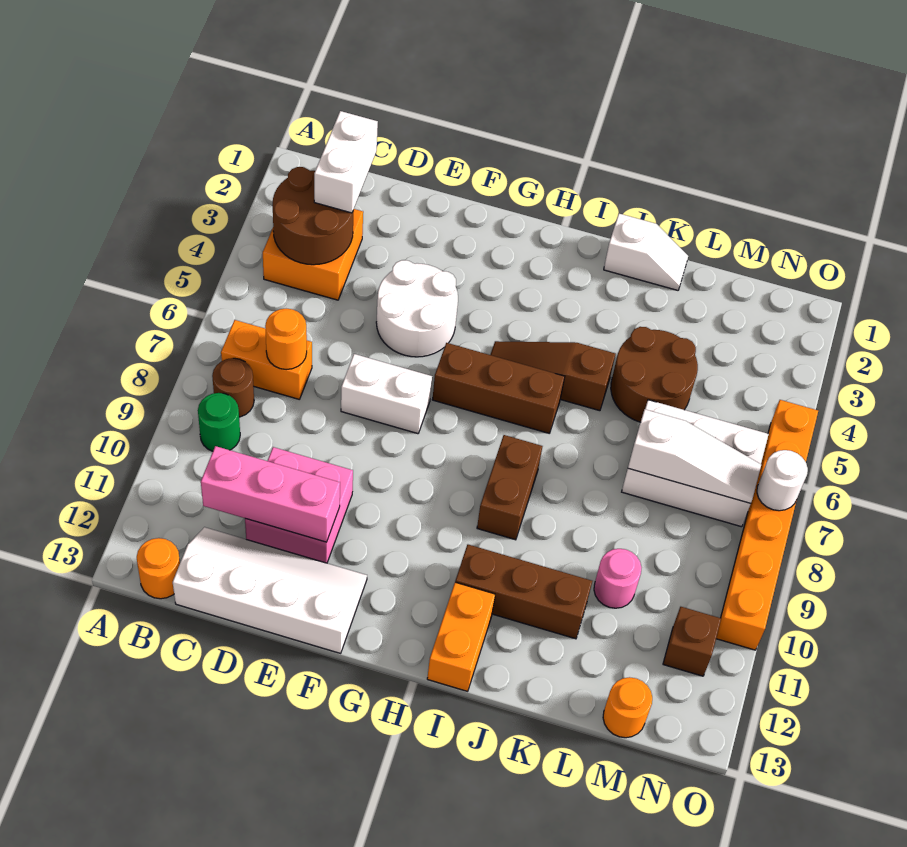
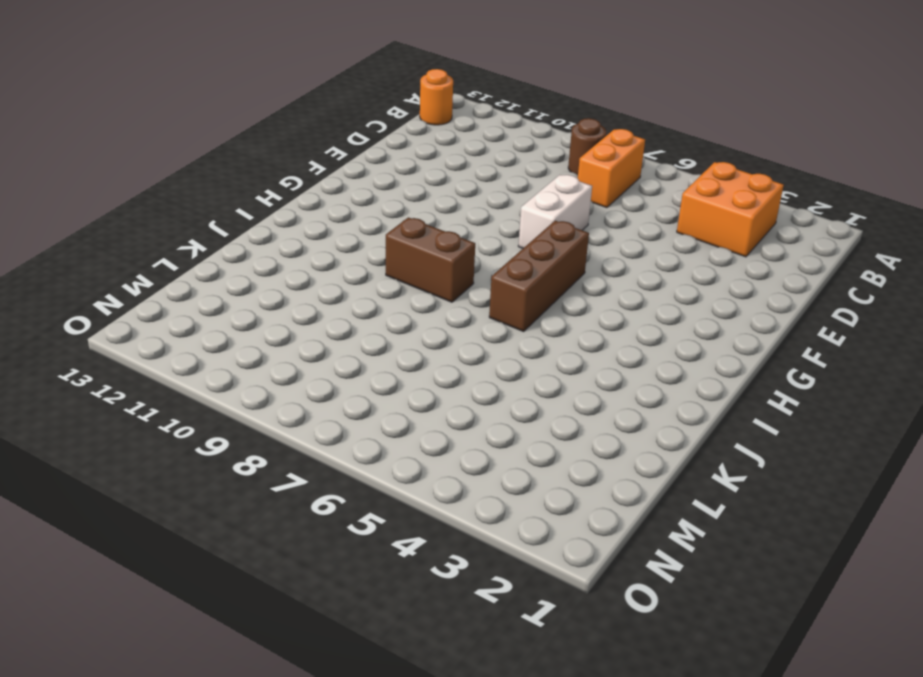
none -> green 1x1 round brick [198,393,240,451]
none -> white 2x4 slope [173,527,367,653]
none -> pink 2x2 brick [245,447,353,563]

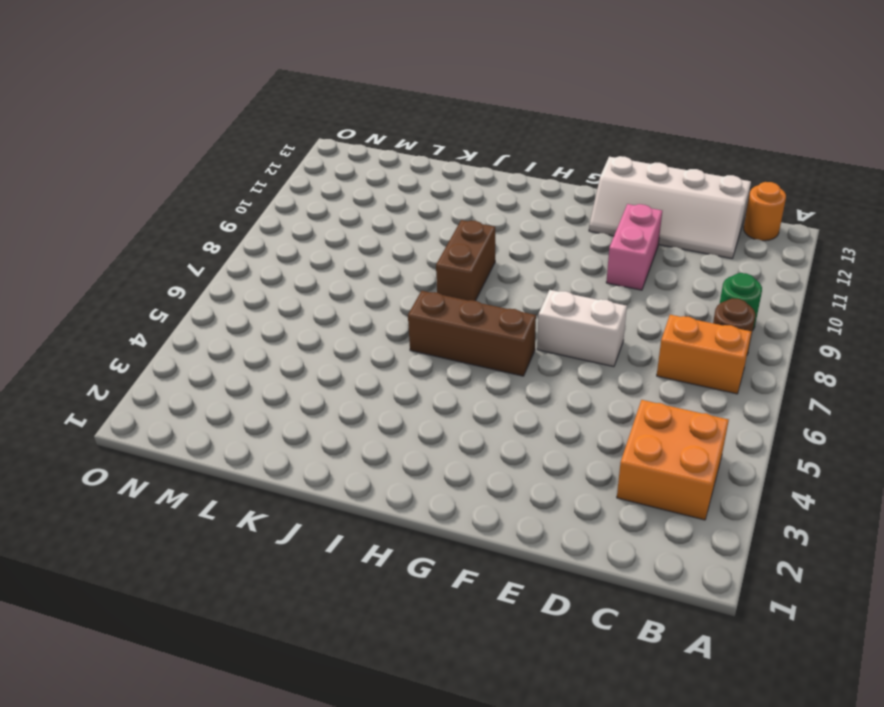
pink 1x2 brick [606,204,662,290] -> pink 2x2 brick [245,447,353,563]
none -> white 2x2 round brick [376,260,458,357]
none -> brown 1x3 slope [490,341,615,411]
none -> brown 1x3 brick [455,545,592,639]

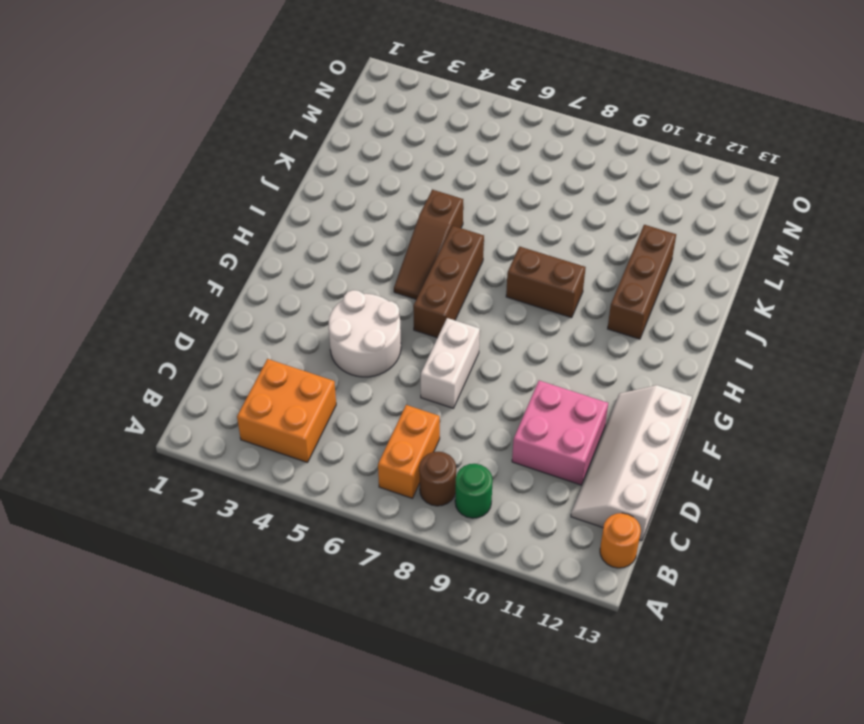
none -> orange 1x2 brick [427,582,495,691]
none -> white 1x2 slope [604,214,688,290]
none -> brown 2x2 round brick [611,327,698,422]

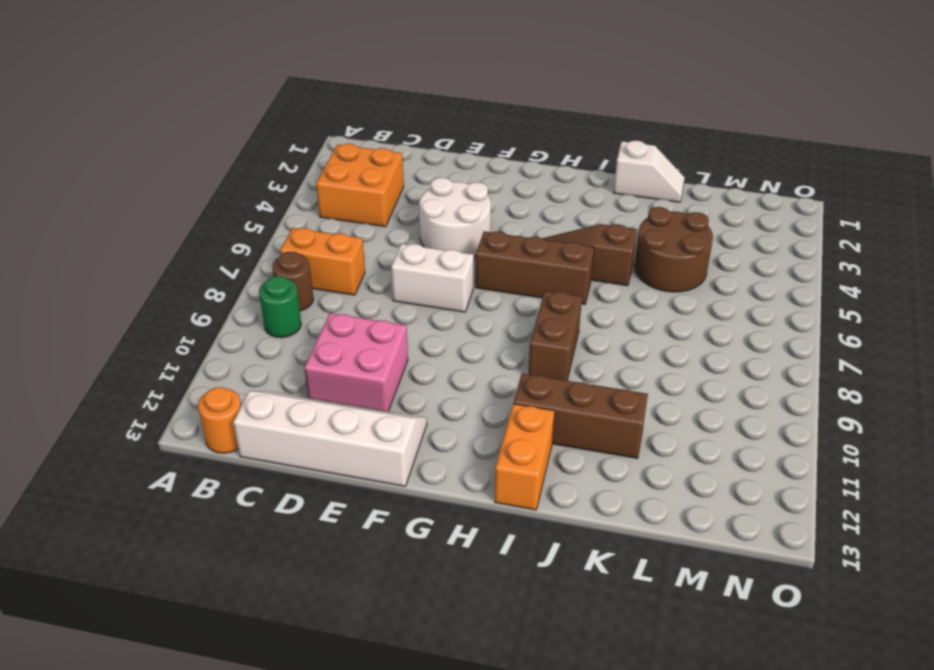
none -> white 2x3 brick [622,400,769,527]
none -> pink 1x1 round brick [594,549,642,608]
none -> orange 1x1 round brick [603,677,652,738]

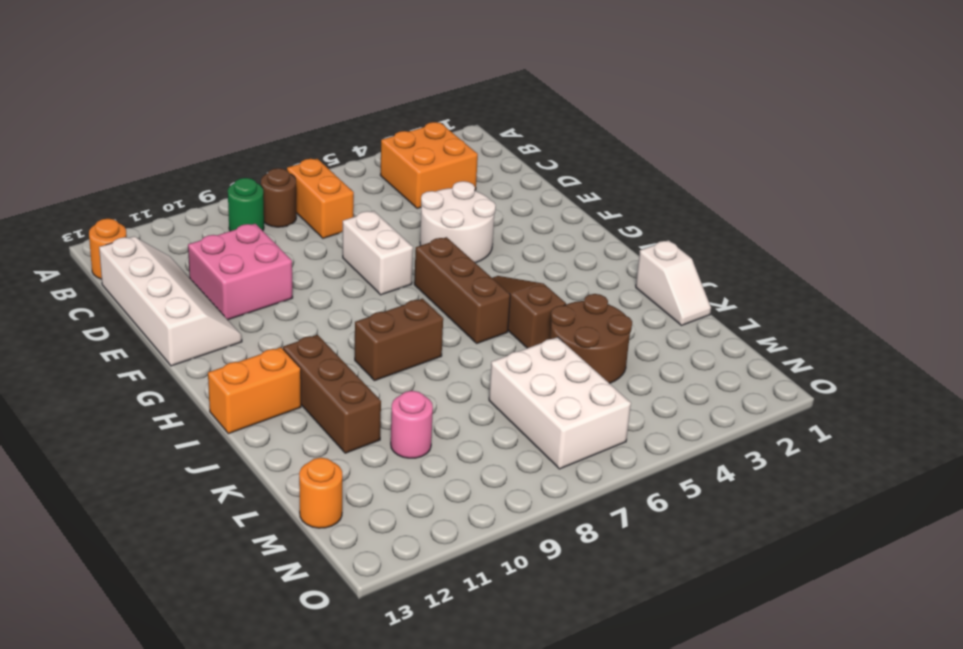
none -> brown 1x1 brick [663,607,721,676]
none -> orange 1x6 brick [716,400,818,650]
none -> brown 2x2 round brick [273,167,354,265]

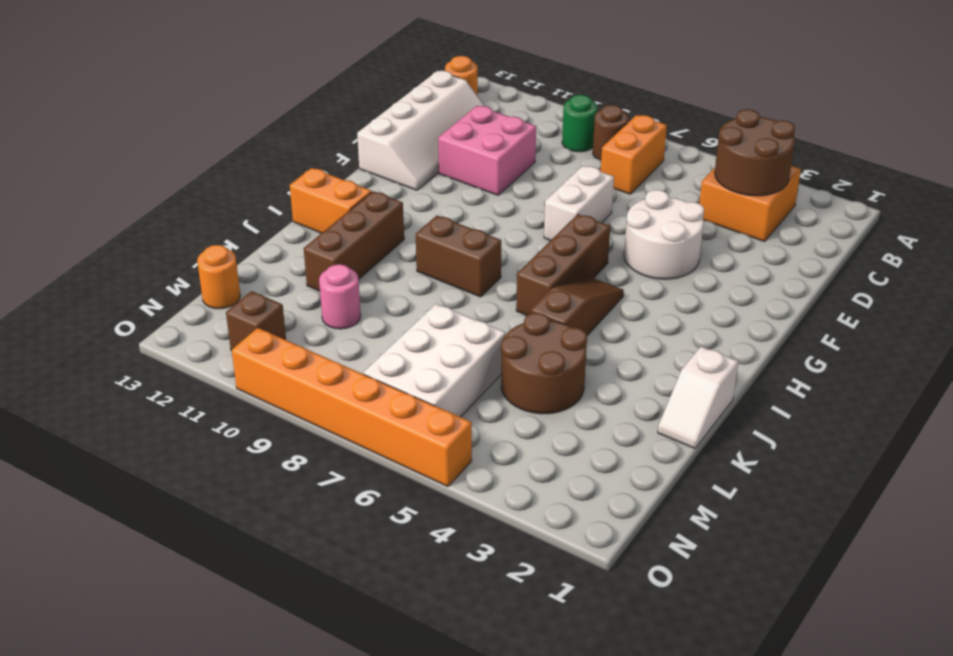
none -> orange 1x1 round brick [265,309,307,370]
none -> pink 1x3 brick [201,446,340,542]
none -> white 1x3 slope [628,409,761,503]

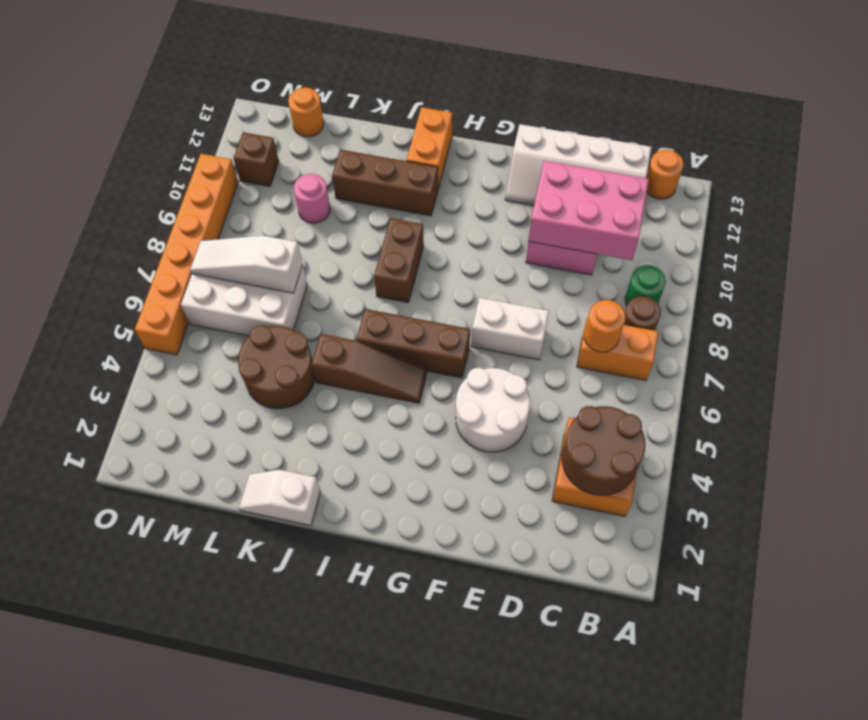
pink 2x3 brick [528,161,649,260] -> pink 1x3 brick [201,446,340,542]
none -> white 1x1 round brick [757,450,808,511]
none -> white 1x2 brick [314,111,378,213]

